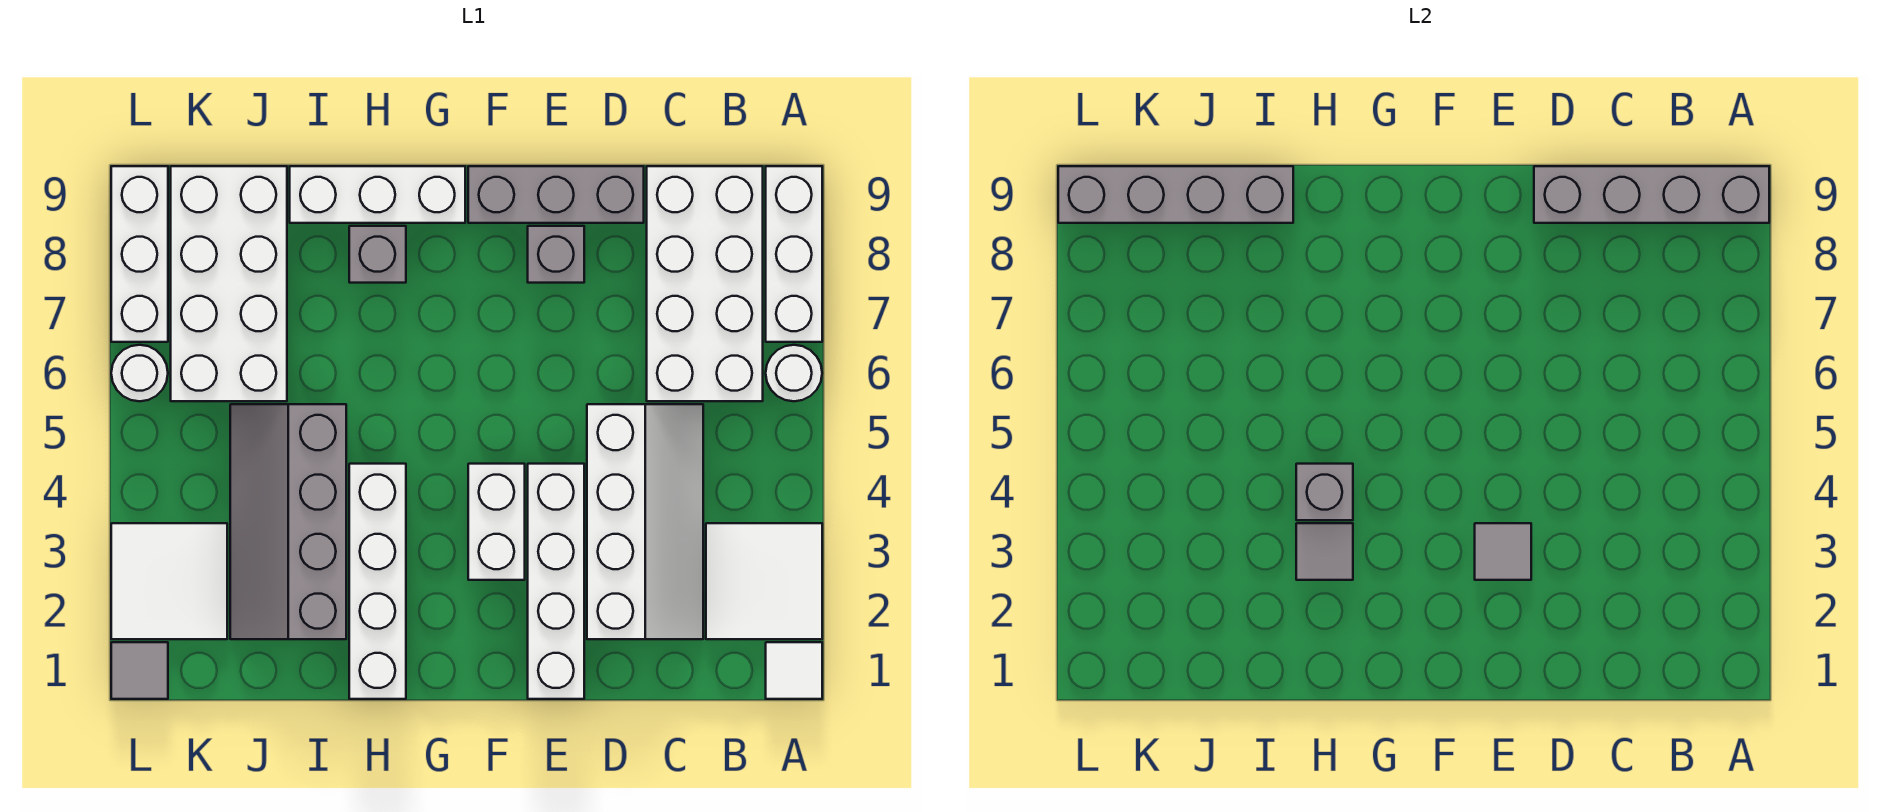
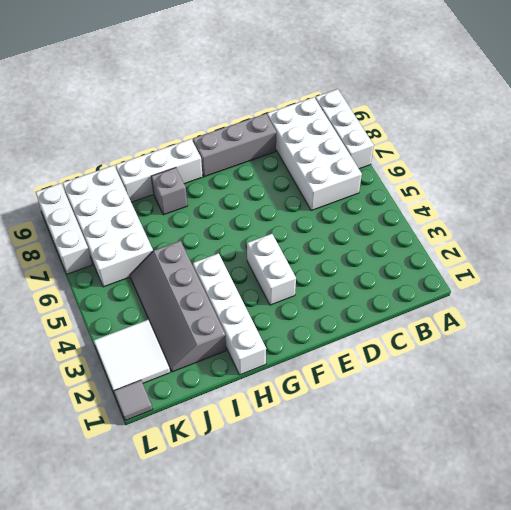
none -> white 1x1 tile [766,642,822,699]
none -> white 2x2 tile [706,523,822,639]
none -> white 1x1 round brick [766,345,822,401]

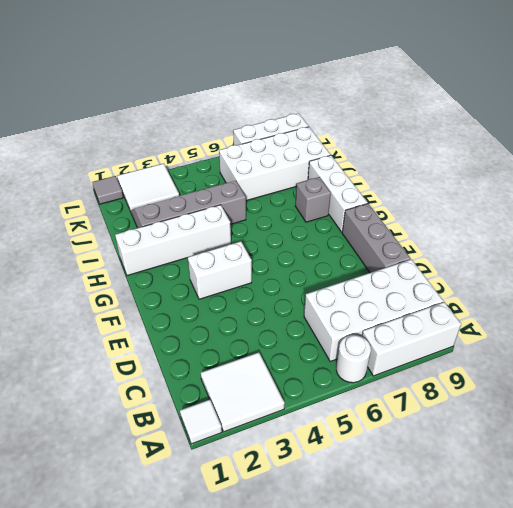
none -> white 2x4 slope [587,404,703,639]
none -> white 1x4 brick [528,464,584,699]
none -> grey 1x1 brick [528,226,584,283]

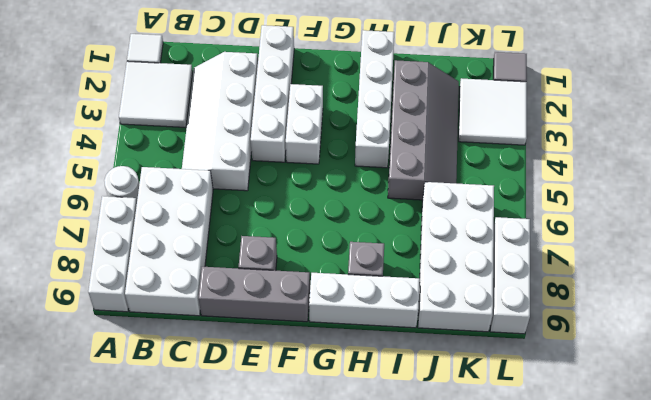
none -> white 1x1 round brick [111,345,168,401]
none -> grey 1x4 brick [1534,166,1769,223]
none -> grey 1x1 tile [1475,523,1531,580]

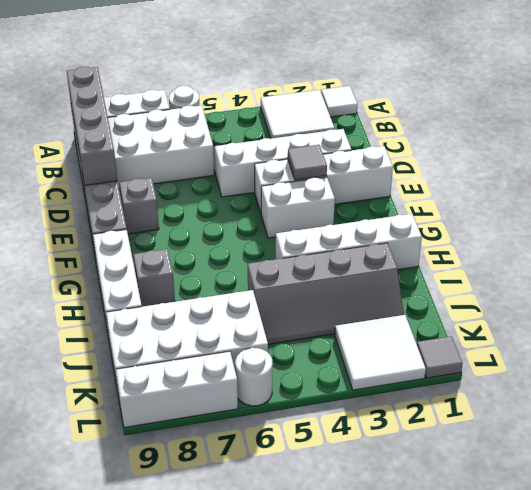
none -> grey 1x1 tile [1296,523,1353,580]
none -> grey 1x1 brick [1296,464,1353,520]
none -> grey 1x4 brick [1058,166,1293,223]

